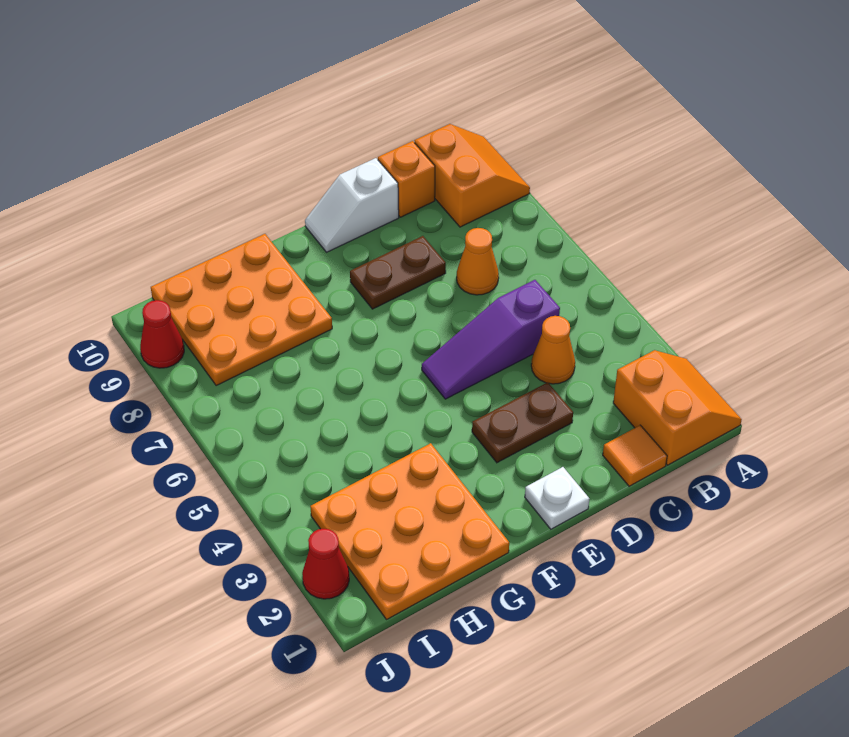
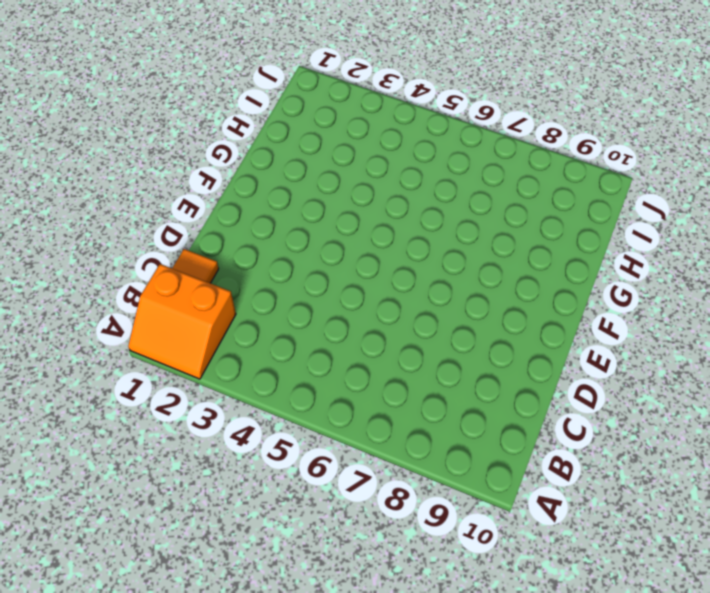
none -> orange 2x2 slope [414,124,530,227]
none -> orange 1x1 cone [531,316,575,384]
none -> purple 1x3 slope [422,280,560,399]

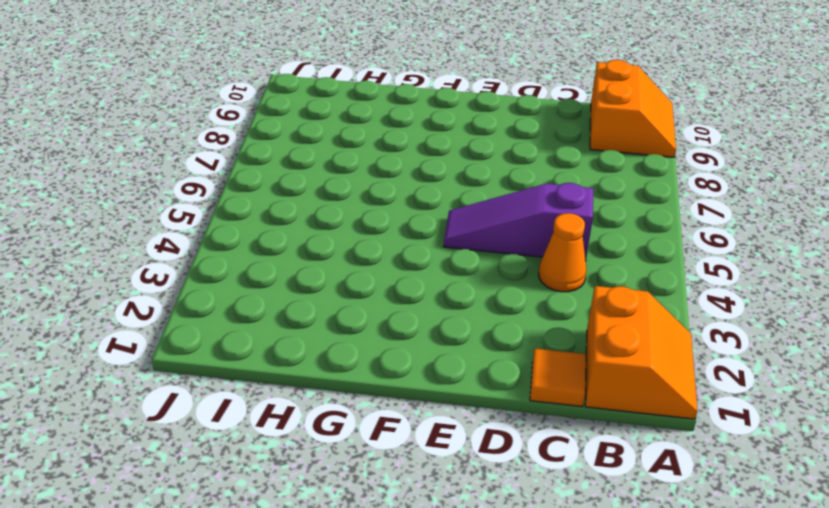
none -> orange 1x1 cone [457,228,499,295]
none -> orange 1x1 brick [378,141,435,217]
none -> brown 1x2 plate [472,382,573,463]

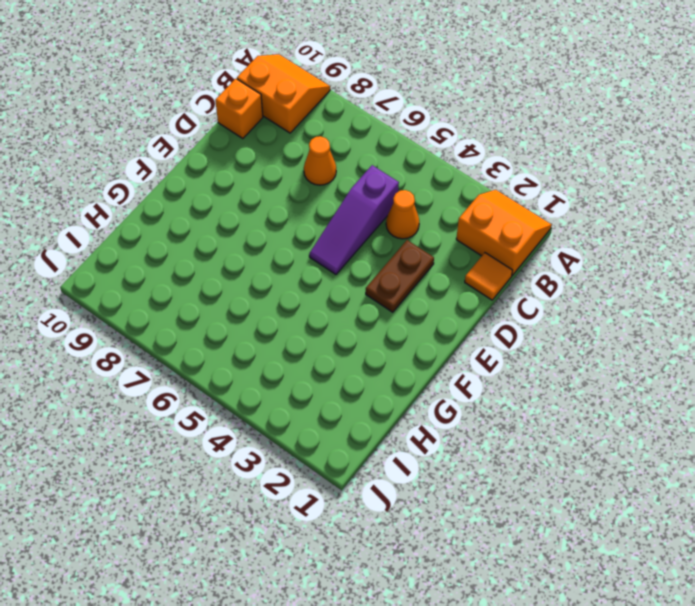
none -> brown 1x2 plate [350,236,446,309]
none -> white 1x2 slope [305,158,399,252]
none -> white 1x1 plate [525,467,589,529]

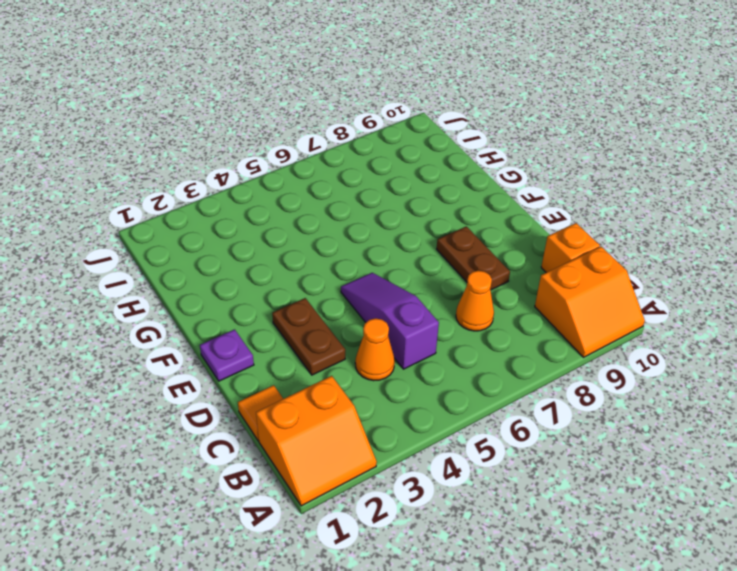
purple 1x1 plate [200,329,254,381] -> white 1x1 plate [525,467,589,529]
none -> white 1x2 slope [305,158,399,252]
none -> orange 3x3 plate [310,443,509,619]
none -> orange 3x3 plate [151,234,332,386]

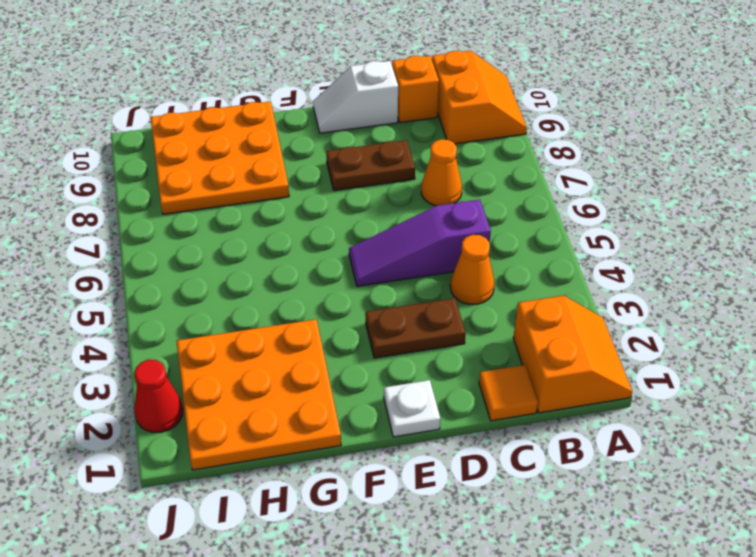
none -> red 1x1 cone [140,300,184,368]

